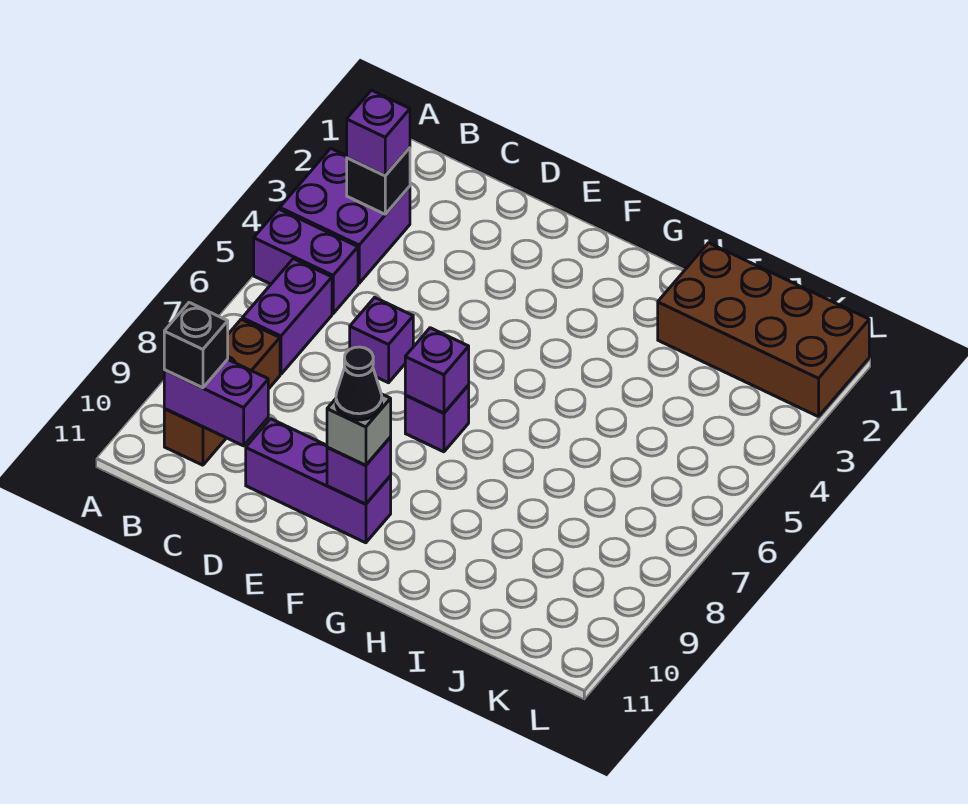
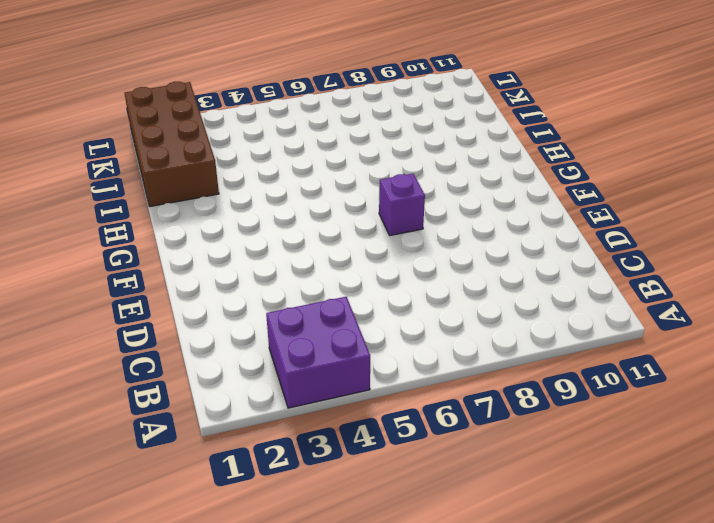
none -> purple 1x2 brick [254,209,358,314]
none -> purple 1x2 brick [242,259,332,374]
none -> brown 1x3 brick [164,319,280,465]

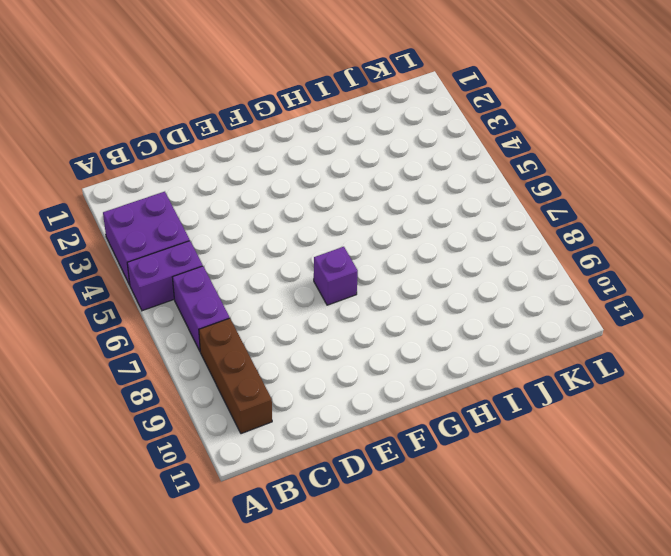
none -> purple 1x1 brick [350,297,413,383]
none -> purple 1x3 brick [246,419,391,543]
none -> brown 2x4 brick [658,243,869,417]

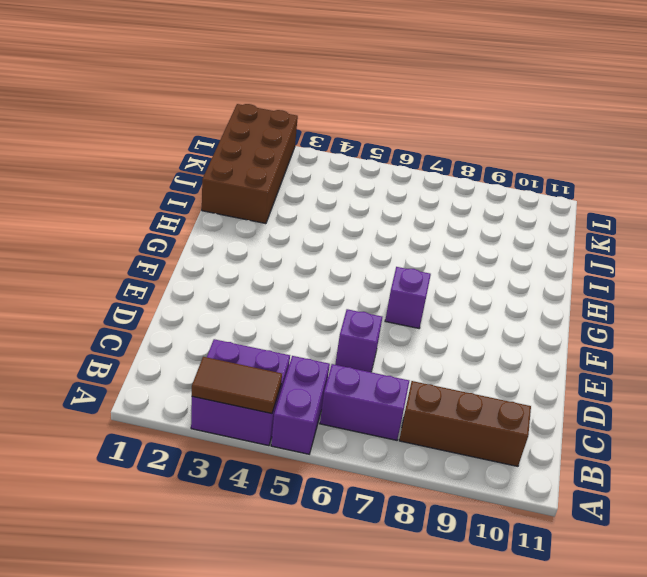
brown 1x2 tile [192,357,282,414] -> none
none -> purple 1x3 brick [246,419,391,543]
none -> black 1x1 brick [347,148,410,214]
none -> purple 1x2 brick [164,359,268,446]

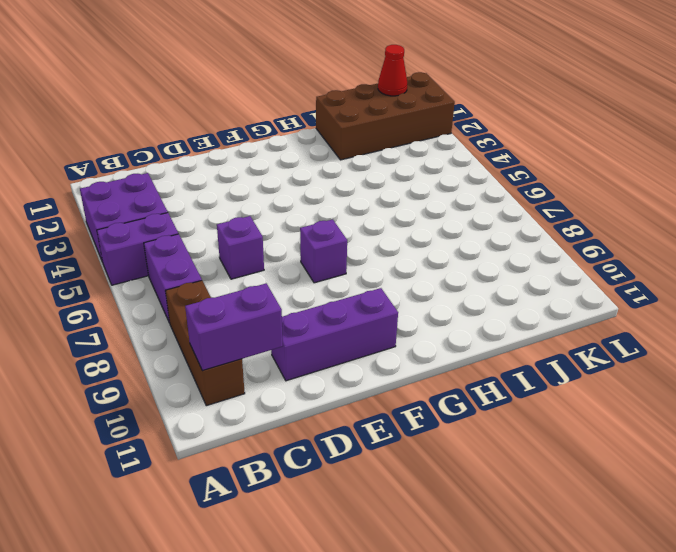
red 1x1 cone [378,45,407,96] -> none
none -> black 1x1 brick [347,148,410,214]
none -> purple 1x1 brick [405,328,469,413]
none -> purple 1x1 brick [327,437,391,504]

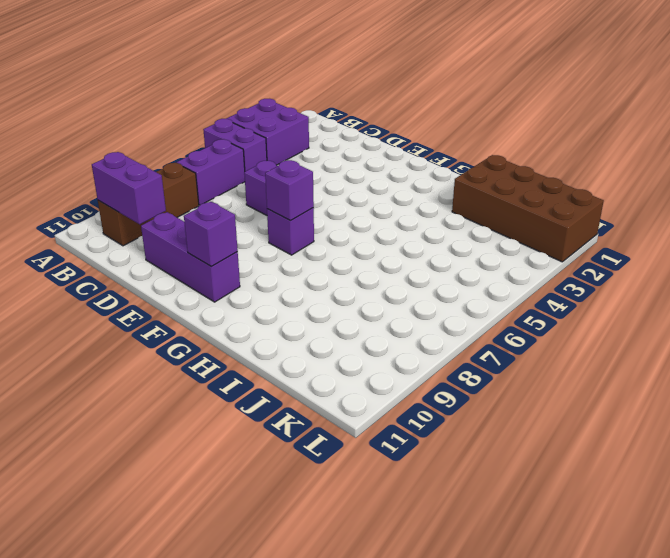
none -> black 1x1 brick [347,148,410,214]
none -> purple 1x1 brick [347,90,410,176]
none -> black 1x1 brick [164,303,228,388]

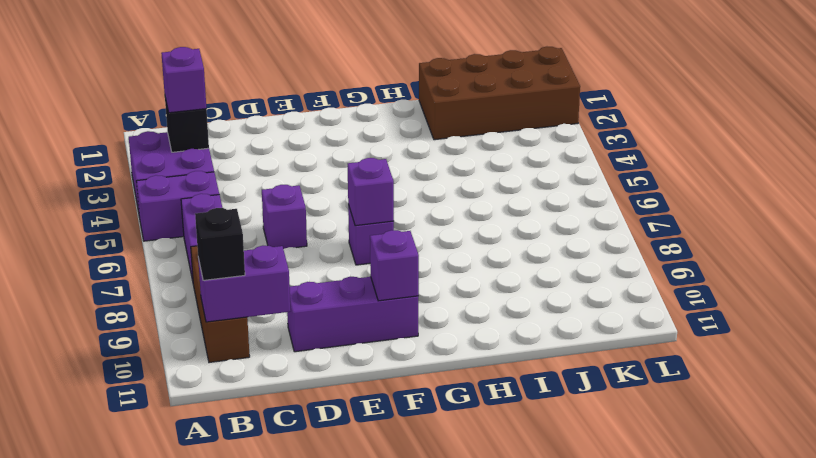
none -> grey 1x1 brick [327,394,391,465]
none -> black 1x1 cone [336,347,382,420]

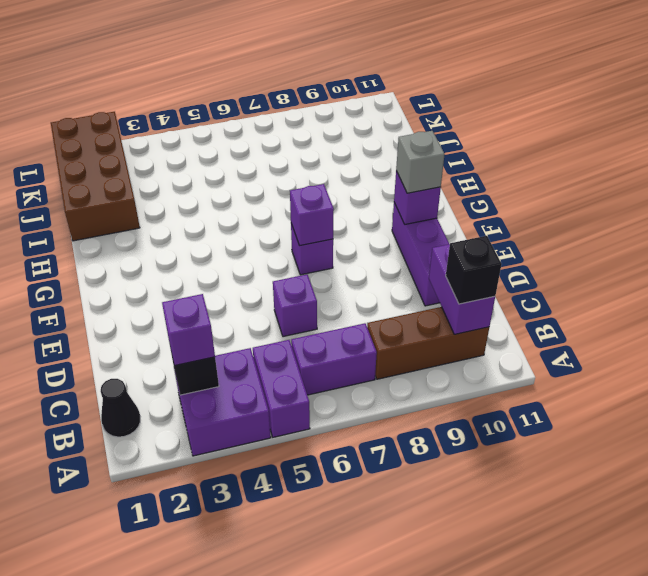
black 1x1 cone [101,379,140,437] -> black 1x1 cone moved to [336,347,382,420]

